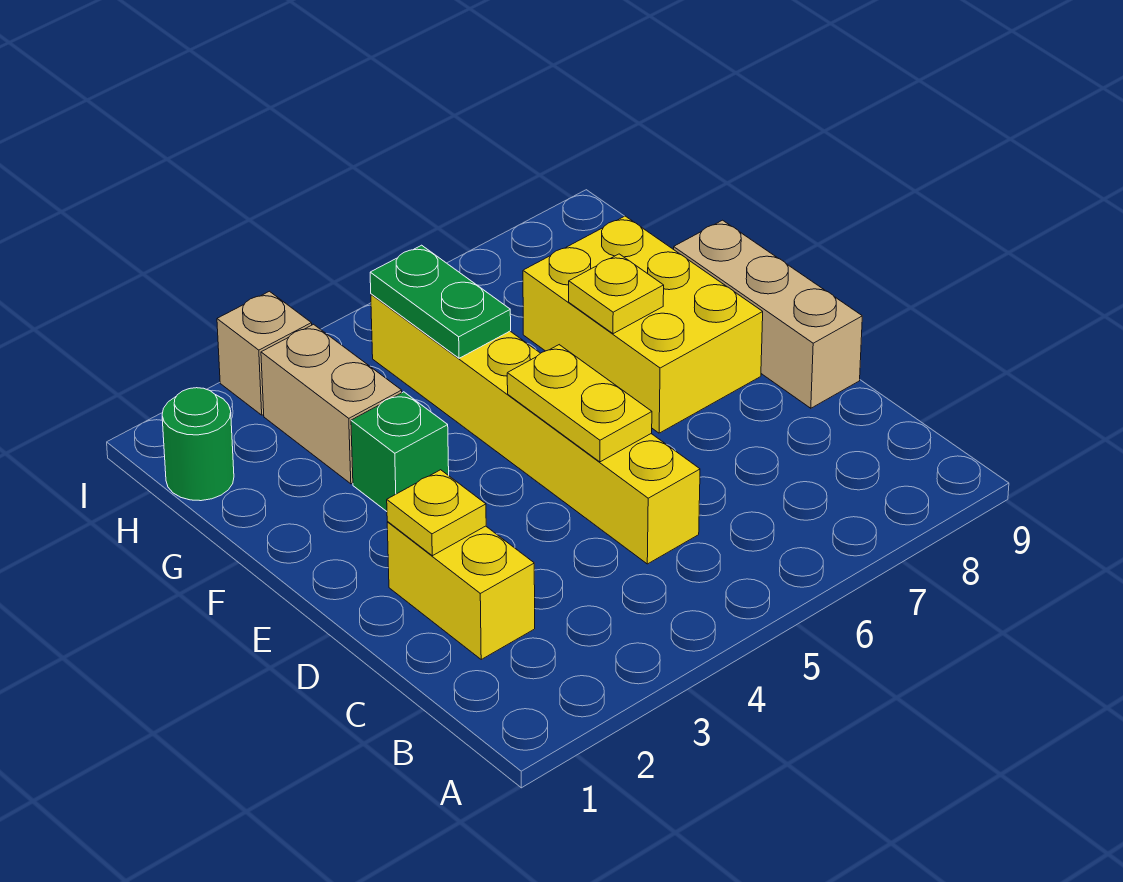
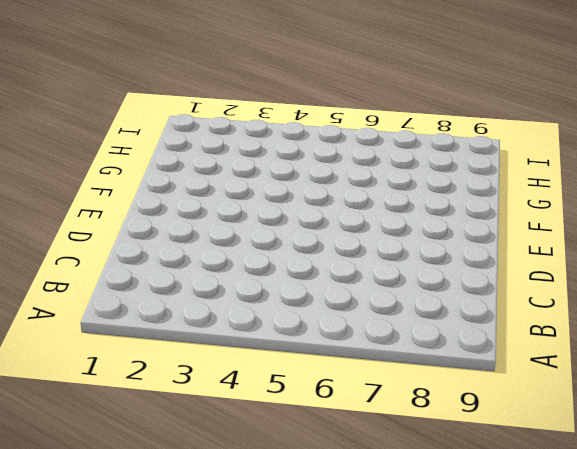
none -> yellow 1x2 brick [387,522,535,659]
none -> yellow 1x6 brick [371,294,700,564]
none -> tan 1x3 brick [674,220,862,408]

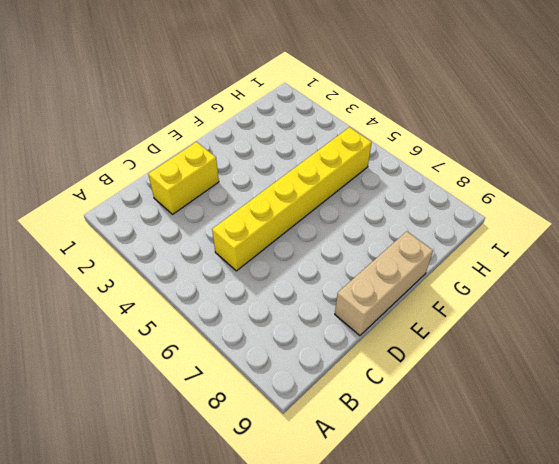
none -> yellow 2x3 brick [523,216,763,433]
none -> green 1x1 brick [351,392,449,511]
none -> tan 1x2 brick [261,324,402,484]

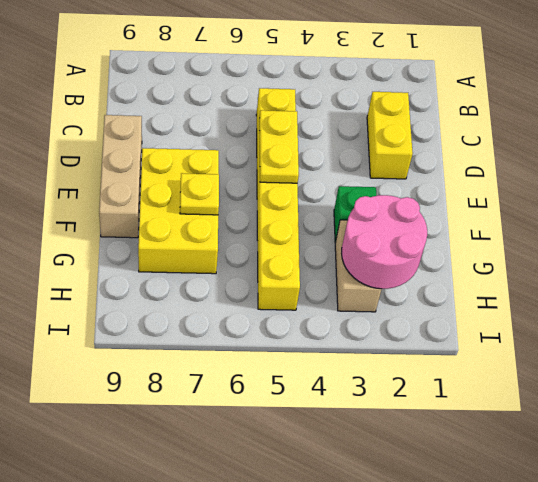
pink 2x2 round brick [341,195,427,289] -> none
none -> green 1x1 round brick [162,388,234,501]
none -> tan 1x1 brick [217,291,312,415]
none -> yellow 1x1 plate [387,470,486,556]

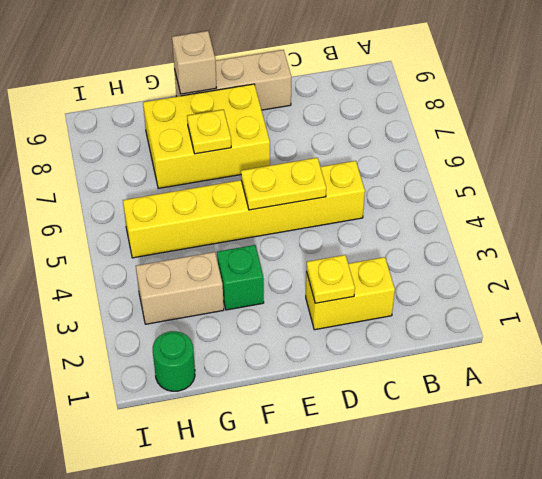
tan 1x1 brick [172,31,216,94] -> tan 1x1 brick moved to [217,291,312,415]
none -> green 1x2 plate [370,245,511,358]

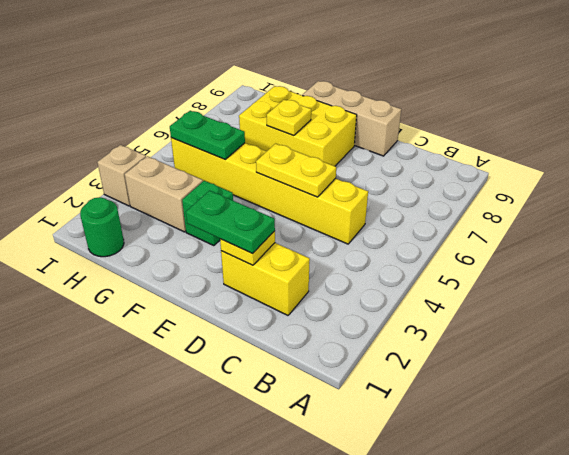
green 1x2 plate [186,191,275,254] -> none

